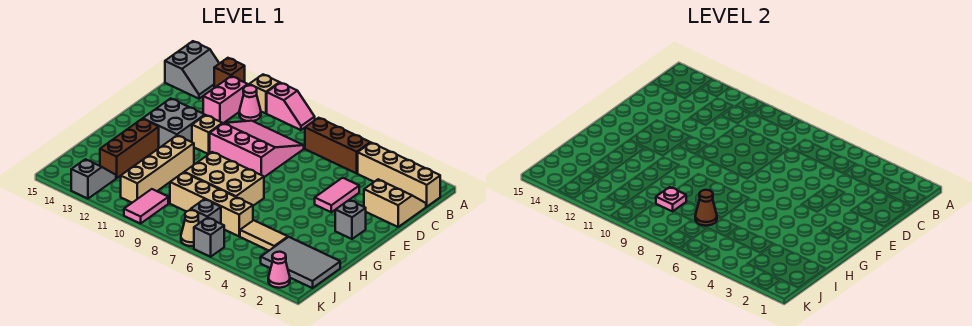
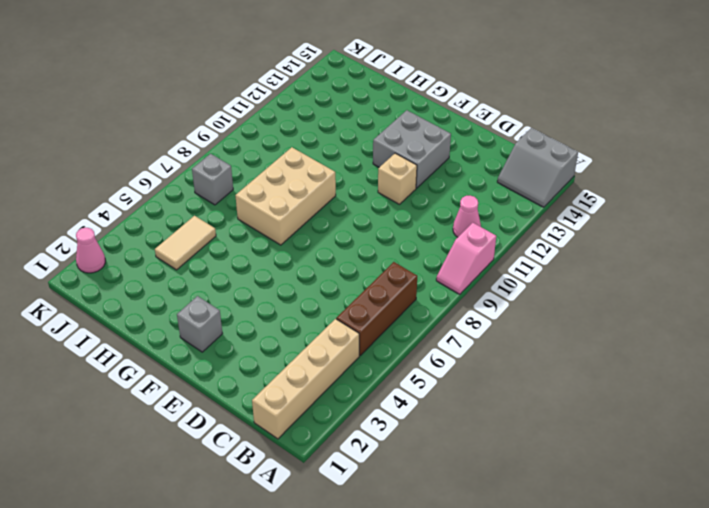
none -> tan 1x1 brick [249,75,280,113]
none -> brown 1x1 brick [214,58,245,88]
none -> pink 1x2 brick [203,76,248,124]

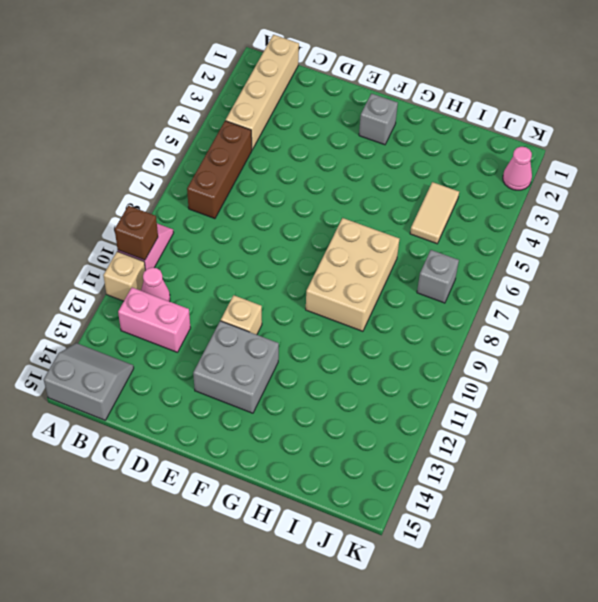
brown 1x1 brick [115,206,158,260] -> brown 1x1 brick moved to [214,58,245,88]
none -> tan 2x2 slope [364,179,426,227]
none -> pink 3x3 slope [210,121,304,177]
none -> pink 1x2 tile [315,178,359,212]

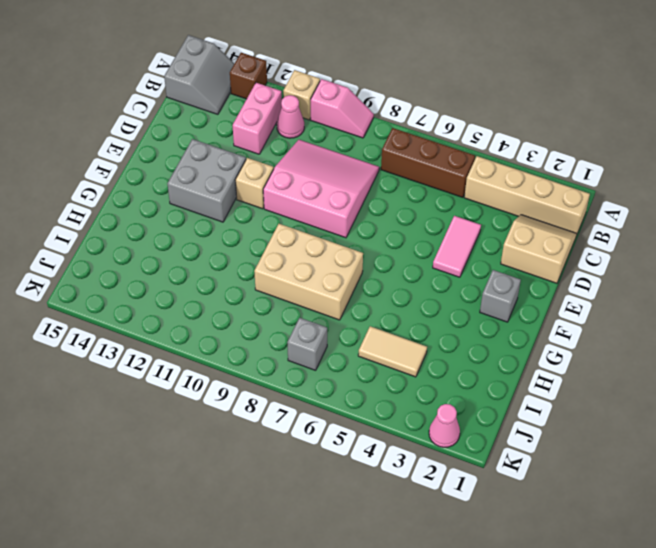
none -> tan 1x4 brick [121,135,194,203]
none -> brown 1x3 brick [100,119,159,178]
none -> grey 2x3 tile [261,237,340,288]

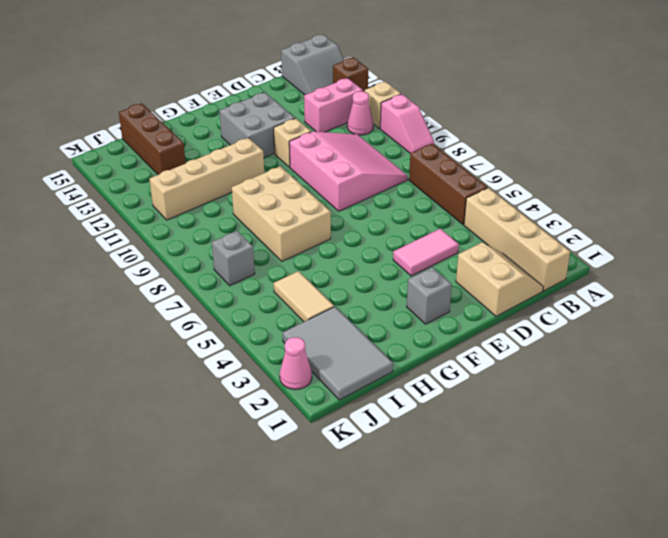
brown 1x3 brick [119,103,186,175] -> brown 1x3 brick turned to [100,119,159,178]
none -> tan 1x4 brick [170,172,253,236]
none -> pink 1x2 tile [124,189,168,224]
none -> grey 1x2 slope [71,159,116,199]

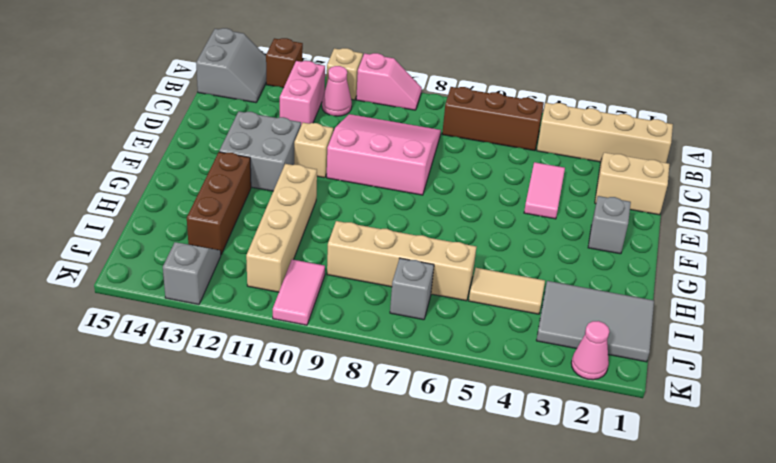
none -> tan 2x3 brick [184,152,264,206]
none -> grey 1x1 brick [194,218,224,257]
none -> tan 1x1 cone [181,210,199,246]

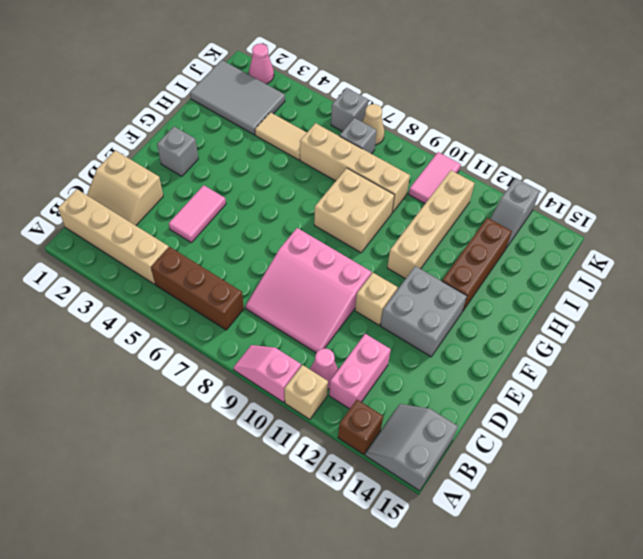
tan 2x2 brick [314,168,394,253] -> tan 2x3 brick [184,152,264,206]
none -> brown 1x1 cone [695,190,717,226]
none -> pink 1x1 plate [656,187,686,211]

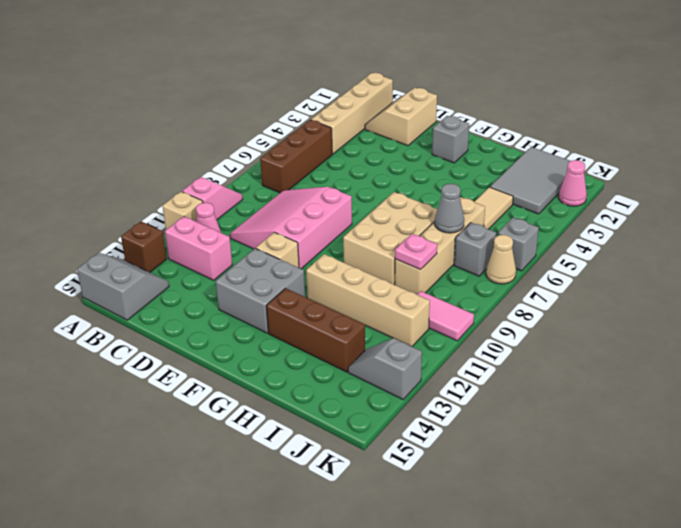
grey 1x1 cone [435,184,464,233] -> brown 1x1 cone [695,190,717,226]
none -> pink 1x2 tile [315,178,359,212]

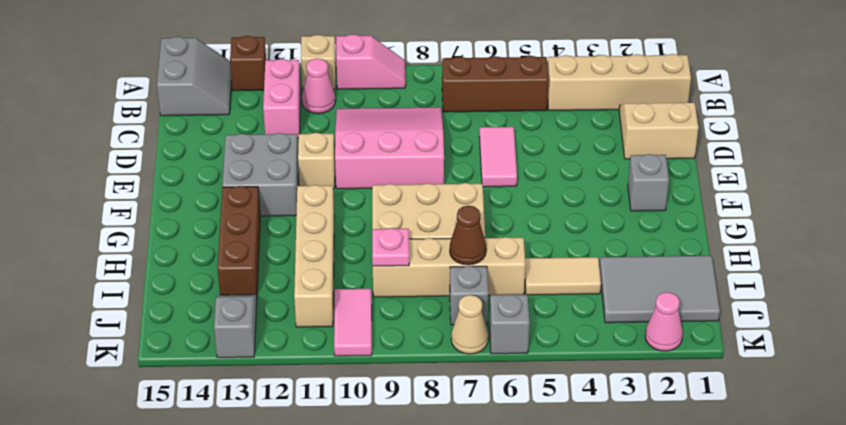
pink 1x2 tile [479,127,517,187] -> pink 1x2 tile moved to [315,178,359,212]

